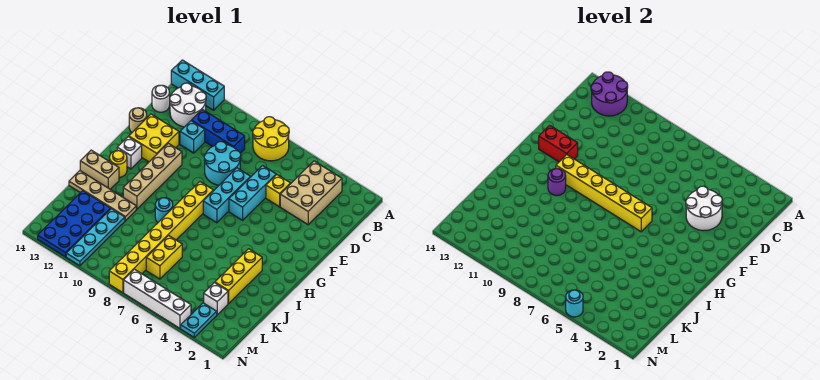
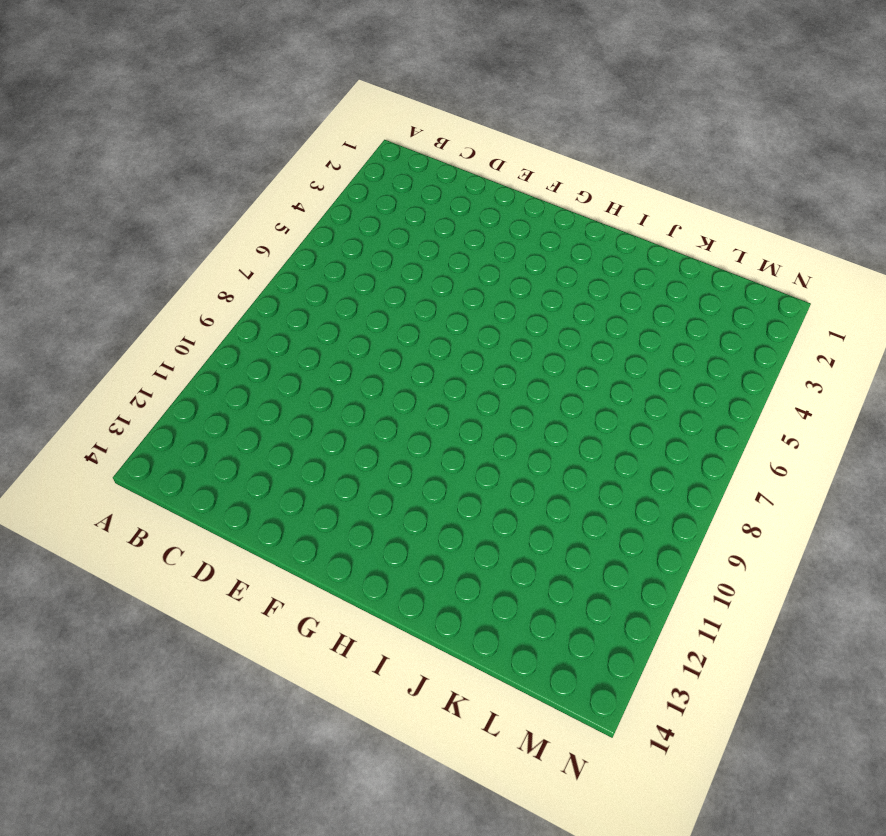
none -> yellow 2x2 round brick [253,117,289,161]
none -> cyan 1x3 brick [171,60,224,110]
none -> tan 2x3 brick [280,161,342,225]
none -> white 2x2 round brick [170,83,206,127]

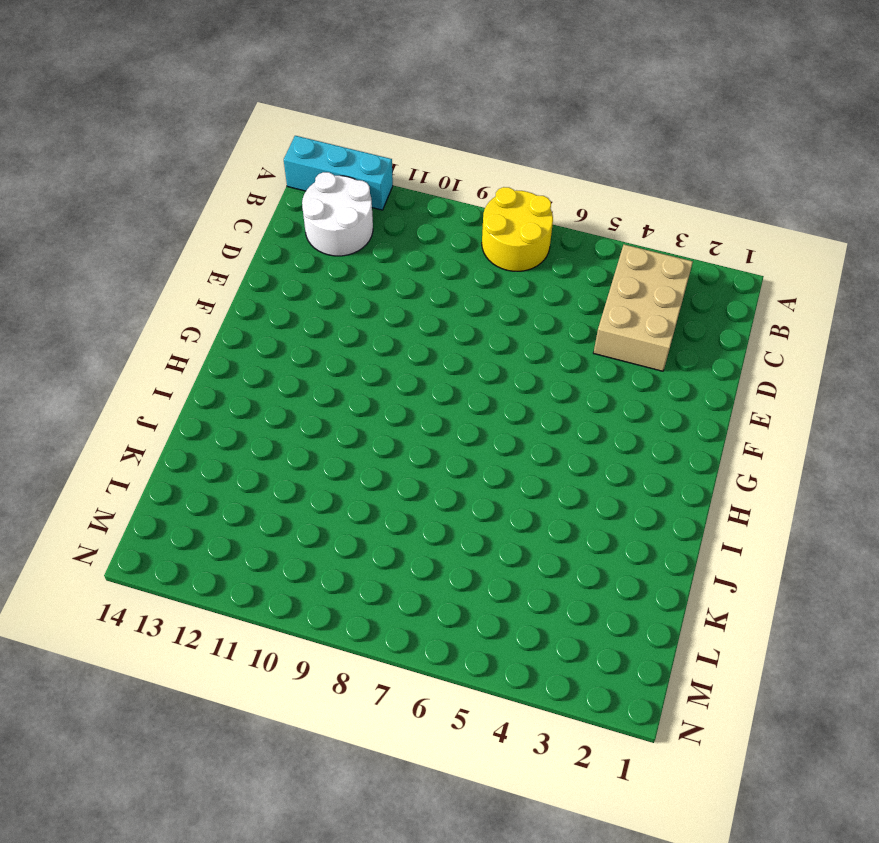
none -> blue 1x3 brick [192,110,245,153]
none -> white 1x1 round brick [152,85,170,112]
none -> yellow 1x1 brick [266,175,290,207]
none -> cyan 1x3 brick [229,166,276,220]

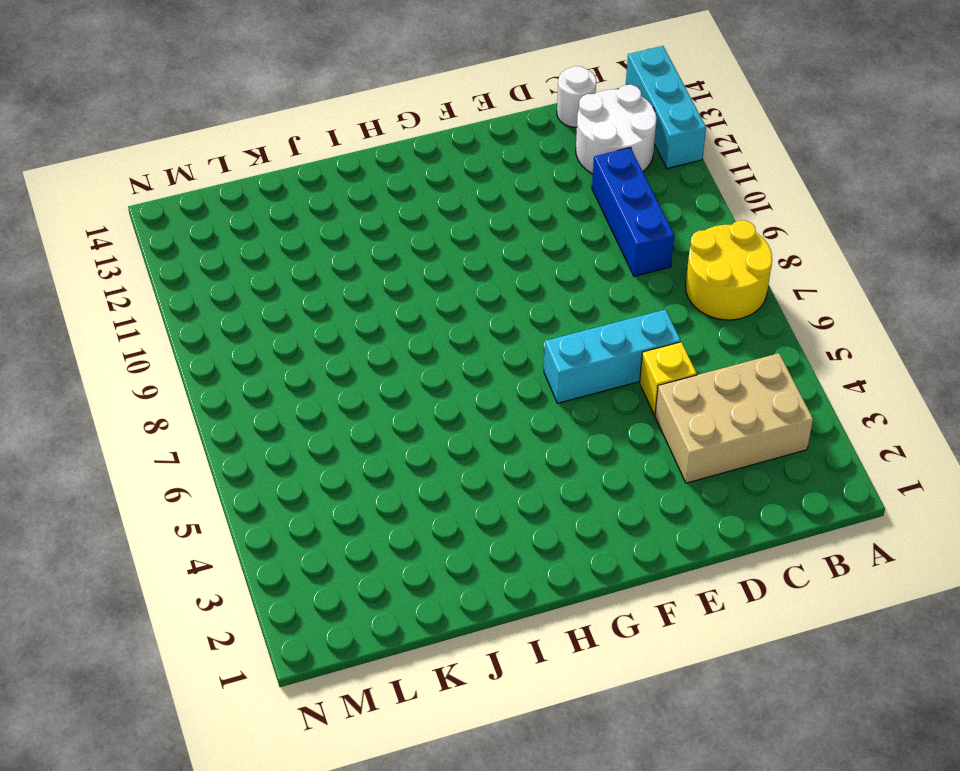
none -> cyan 2x2 round brick [204,142,241,185]
none -> cyan 1x1 brick [180,121,205,153]
none -> cyan 1x3 brick [203,168,250,223]
none -> yellow 2x2 brick [129,114,179,162]

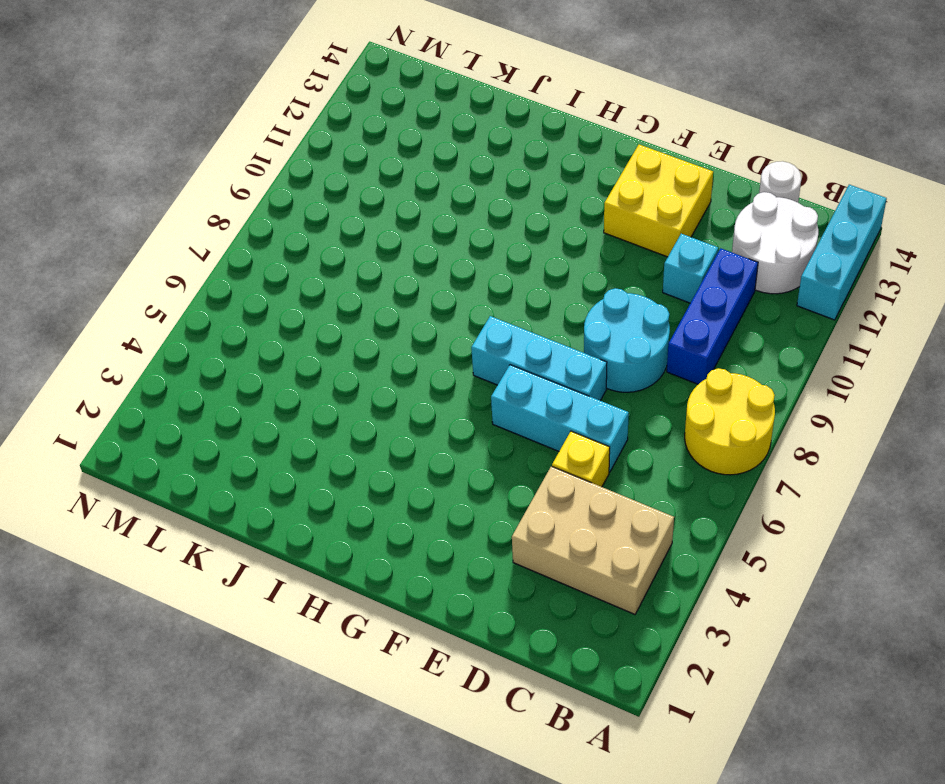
none -> tan 1x1 round brick [129,108,147,132]
none -> tan 1x4 brick [123,143,182,209]
none -> yellow 1x8 brick [109,182,213,293]
none -> white 1x1 brick [117,137,142,169]

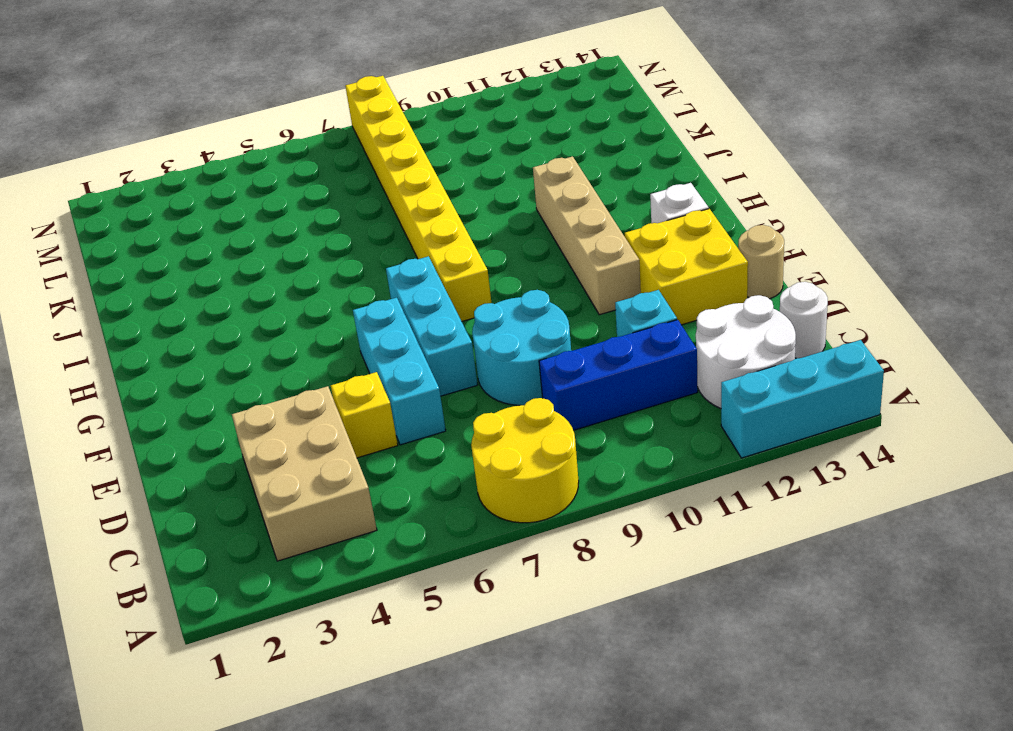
none -> yellow 1x1 round brick [110,151,127,177]
none -> yellow 1x3 brick [215,249,262,304]
none -> cyan 1x1 round brick [155,198,173,222]
none -> tan 1x2 brick [80,150,119,189]

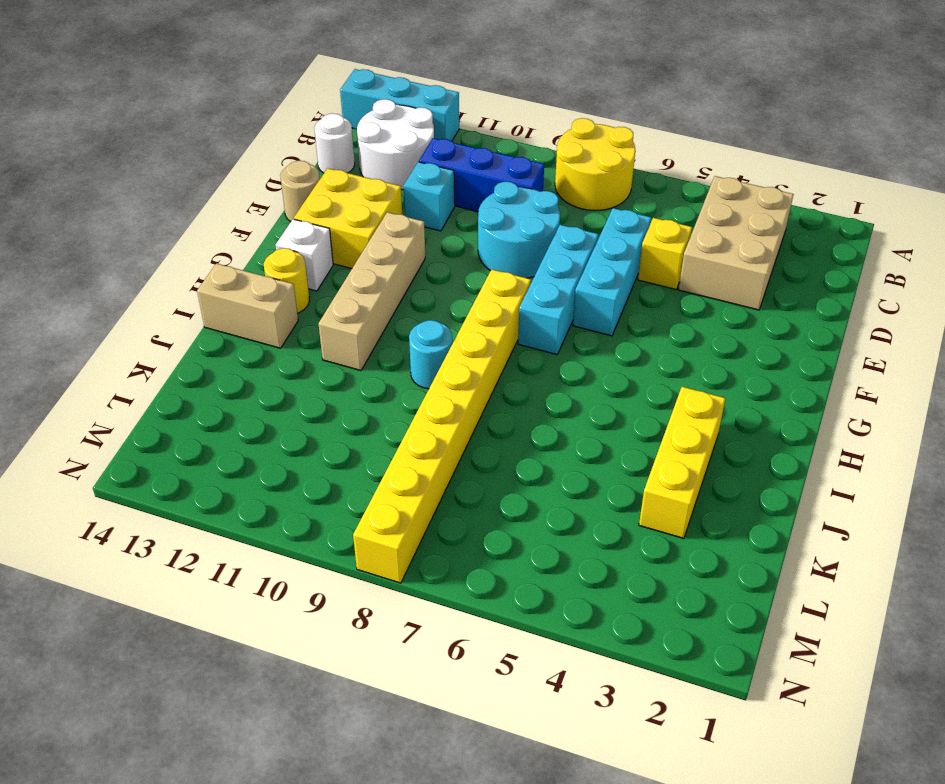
none -> tan 1x4 plate [69,171,136,221]
none -> yellow 1x2 brick [146,236,182,279]
none -> cyan 1x4 plate [66,209,125,266]
none -> blue 2x4 plate [38,191,111,257]

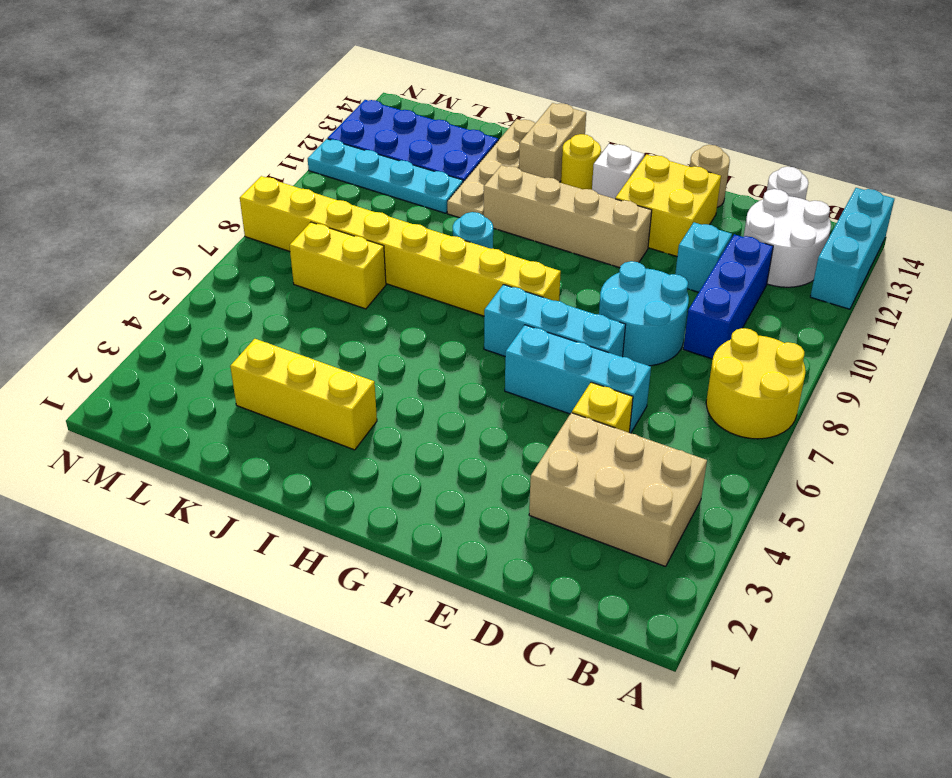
none -> white 1x1 brick [204,283,228,315]
none -> cyan 1x2 plate [181,303,217,337]
none -> white 1x4 brick [124,269,191,328]
none -> purple 2x2 round brick [591,72,628,116]

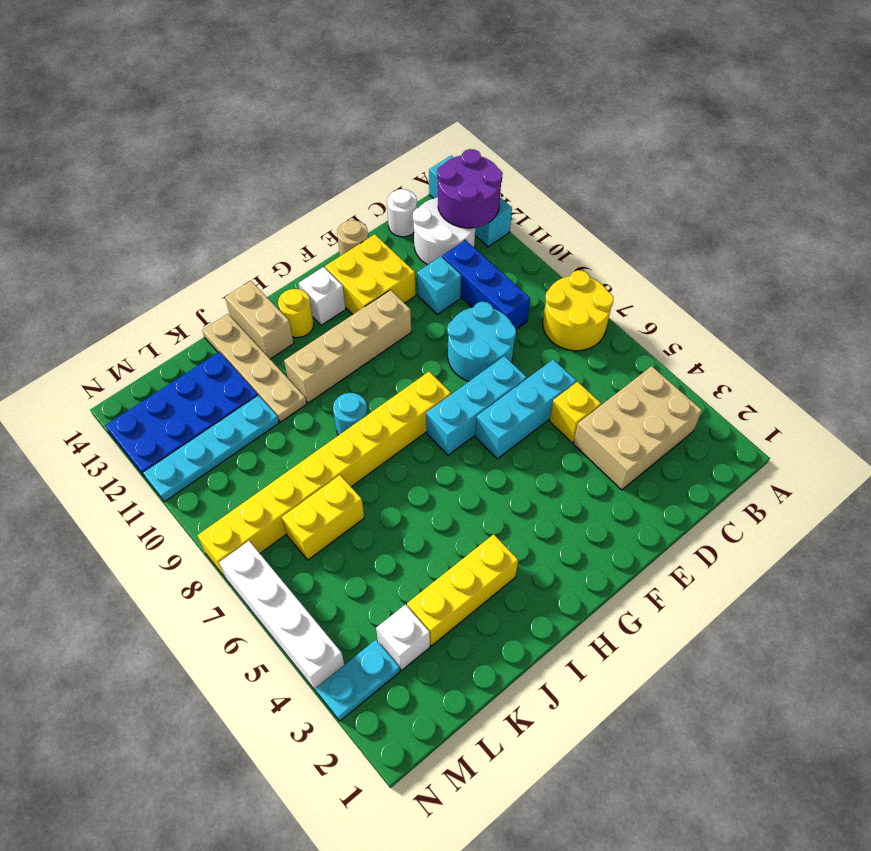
none -> white 2x2 round brick [686,186,722,231]
none -> red 1x2 brick [539,125,578,162]
none -> yellow 1x6 brick [556,155,652,232]
none -> purple 1x1 round brick [548,169,566,196]

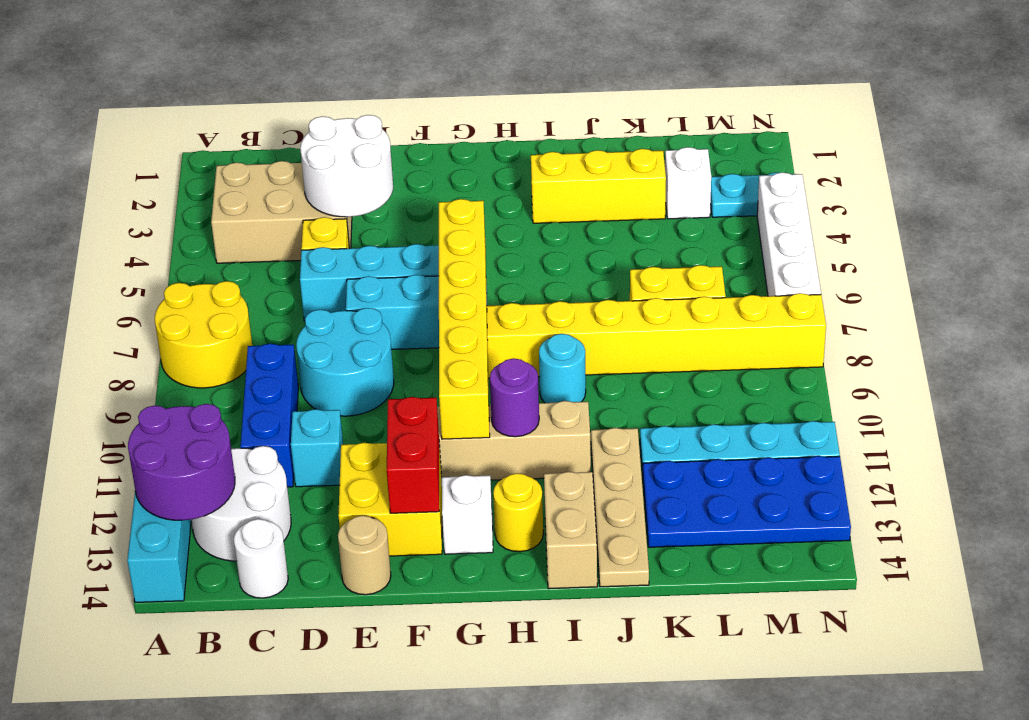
none -> cyan 1x1 round brick [566,290,583,317]

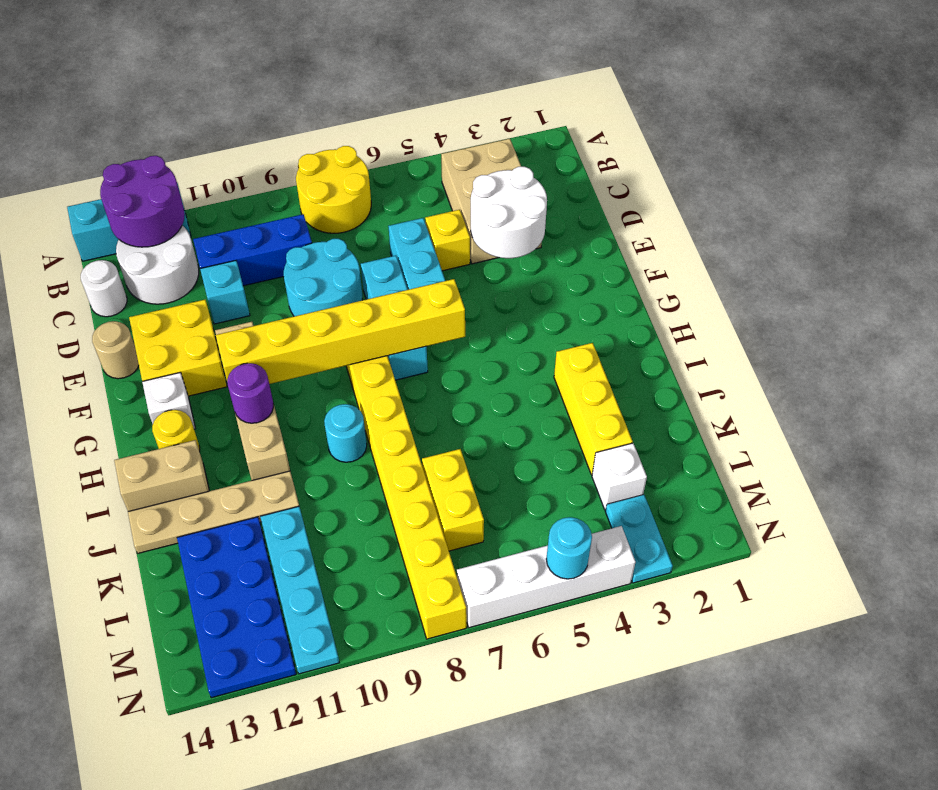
none -> red 1x2 brick [539,125,578,162]

